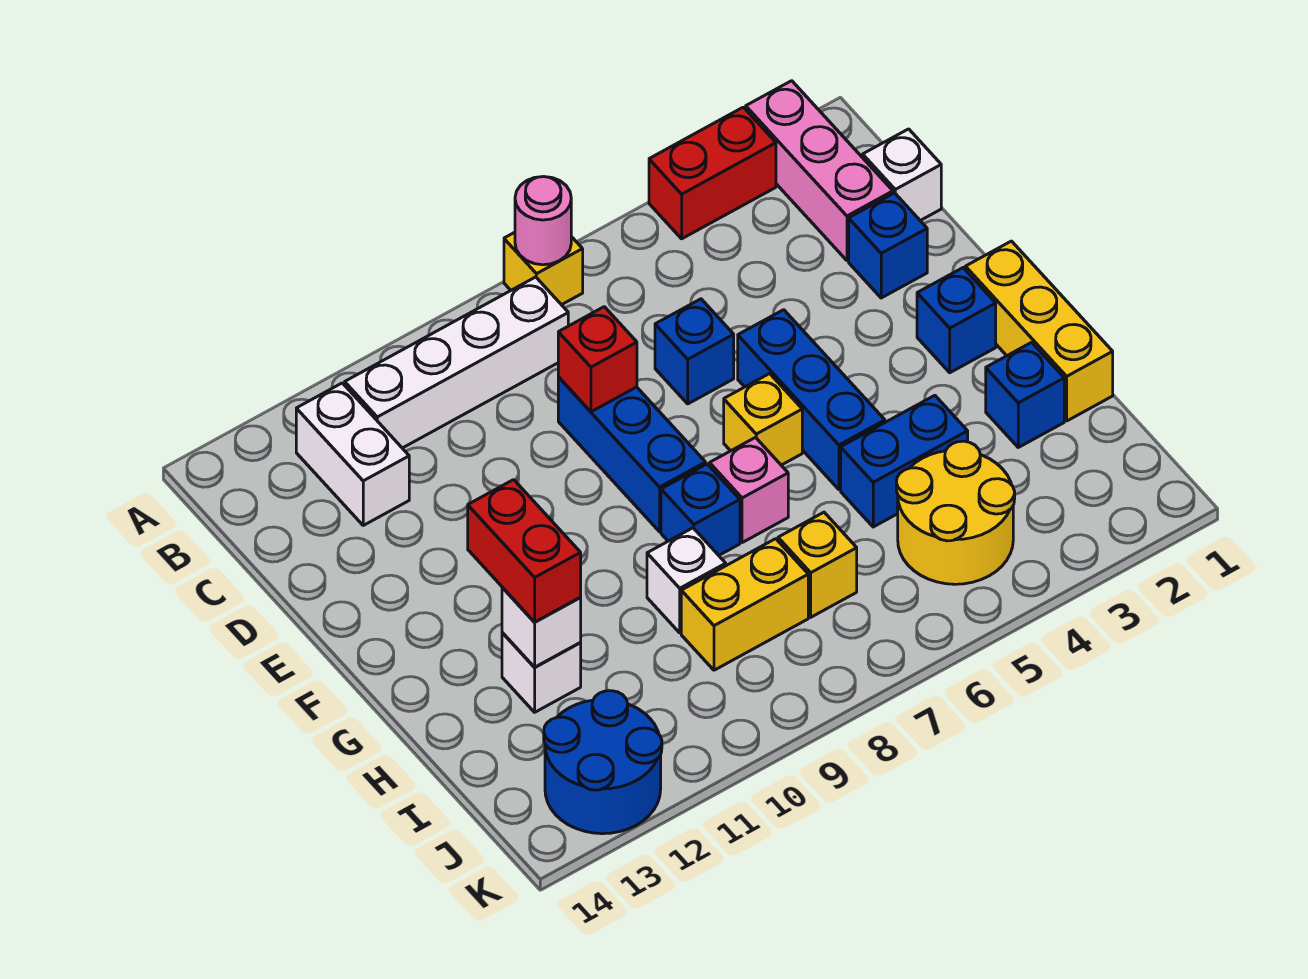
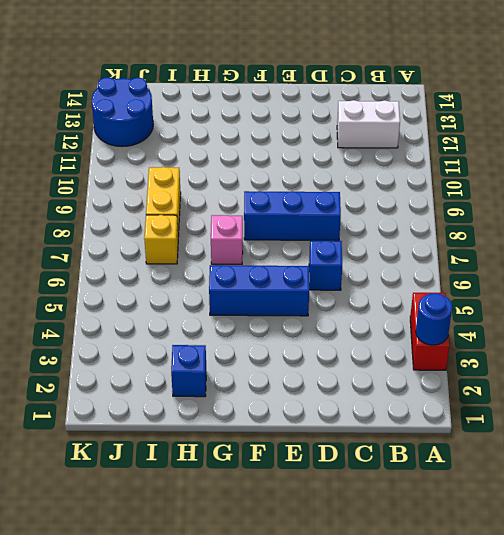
blue 1x1 round brick [416,293,452,345] -> none
none -> pink 1x3 brick [746,81,893,261]
none -> yellow 1x1 brick [504,232,583,305]
none -> white 1x4 brick [345,277,568,448]

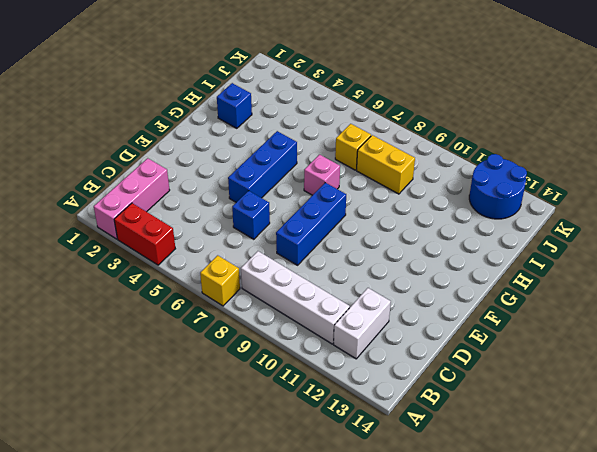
none -> white 1x1 brick [863,129,941,221]
none -> blue 1x1 brick [849,193,927,298]
none -> yellow 1x3 brick [965,241,1113,421]

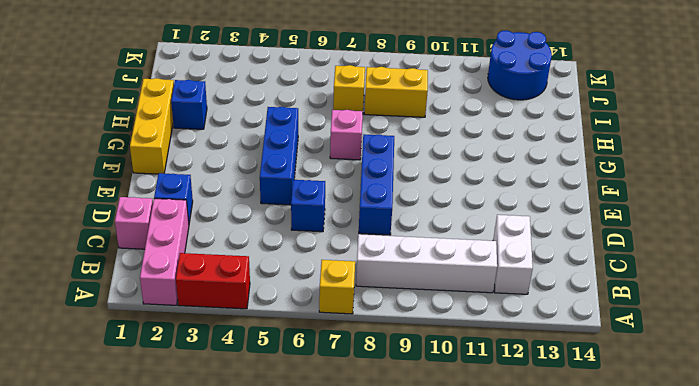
pink 1x1 brick [115,197,153,249] -> white 1x1 brick [863,129,941,221]
none -> blue 1x1 brick [917,268,996,373]
none -> yellow 1x1 brick [724,374,802,465]
none -> blue 1x1 brick [661,464,740,555]

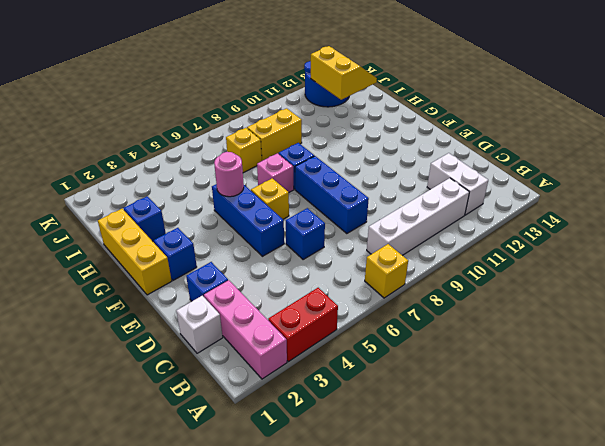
pink 1x1 round brick [214,152,244,197] -> pink 1x1 round brick moved to [515,177,571,265]
yellow 2x2 slope [311,46,377,100] -> none
none -> blue 1x2 brick [841,395,968,527]
none -> white 1x1 brick [647,528,726,633]
none -> white 1x1 brick [502,633,581,712]

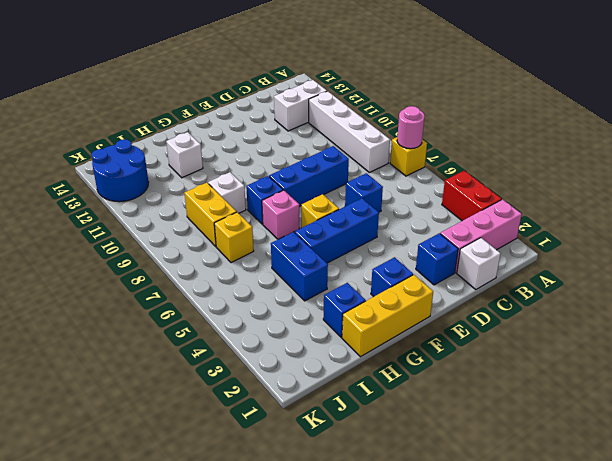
none -> yellow 2x2 round brick [896,441,1015,584]
none -> red 1x1 brick [558,307,637,412]
none -> white 1x1 brick [502,587,581,667]

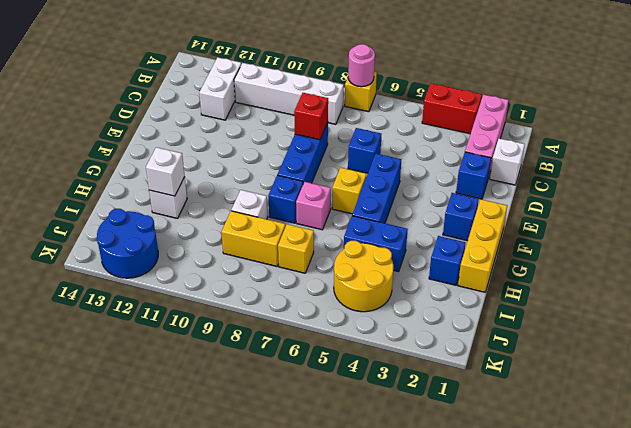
none -> red 1x2 brick [468,480,581,622]

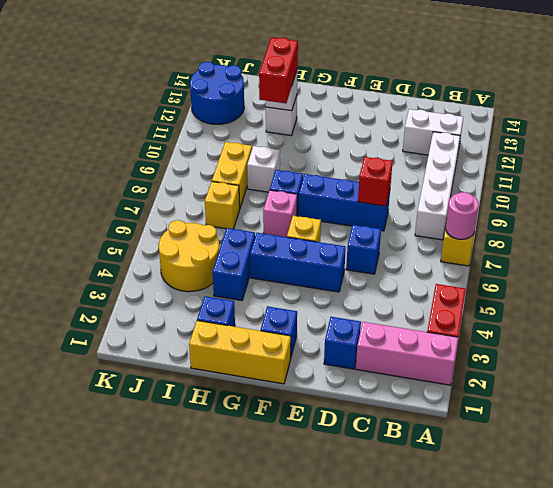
red 1x2 brick [259,38,298,103] -> red 1x2 brick turned to [468,480,581,622]
none -> white 1x1 brick [863,129,941,221]

